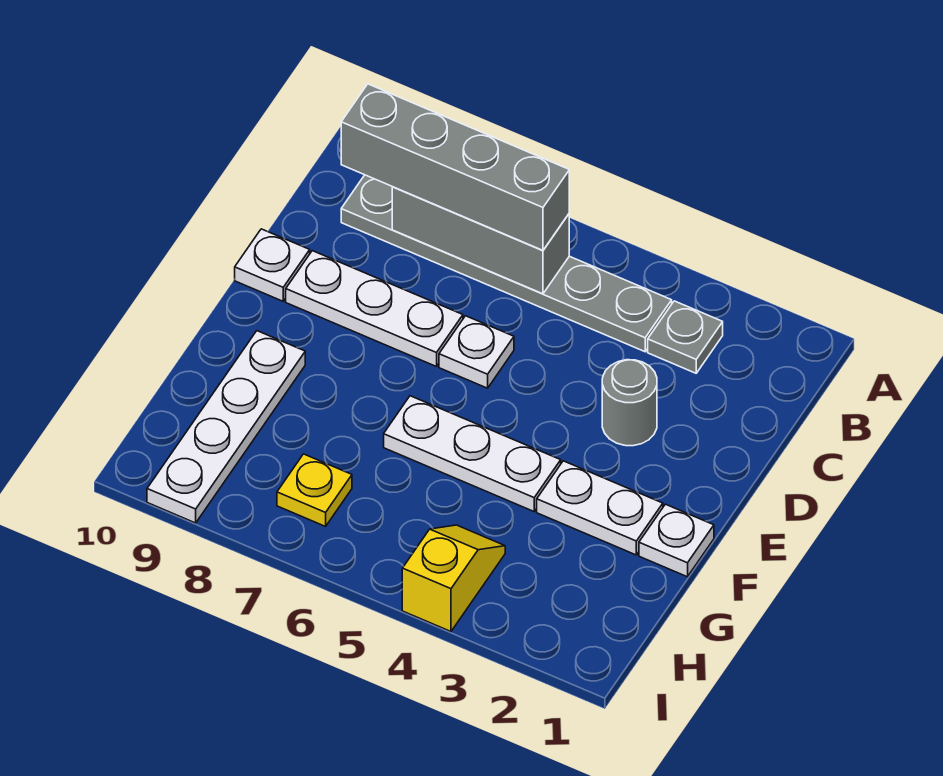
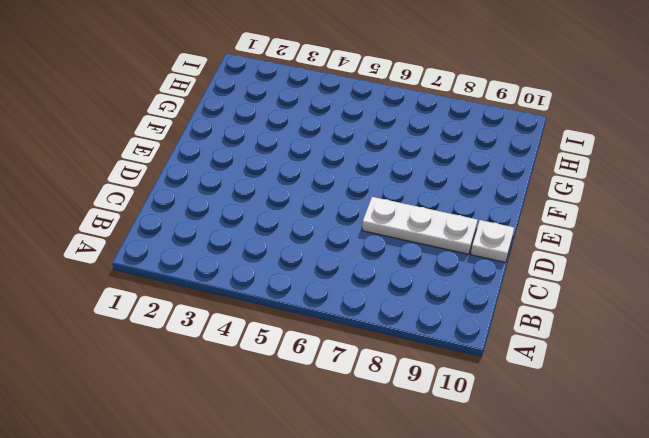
none -> grey 1x1 plate [648,301,723,373]
none -> grey 1x6 plate [341,175,672,352]
none -> grey 1x1 round brick [602,360,657,446]

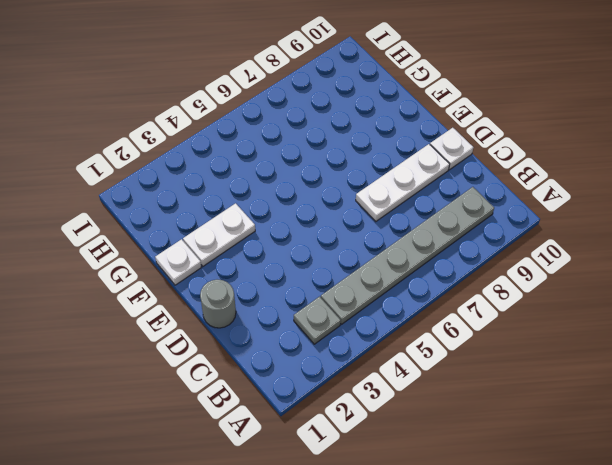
grey 1x1 round brick [200,280,236,328] -> grey 1x1 round brick moved to [602,360,657,446]
none -> white 1x1 plate [439,316,514,388]
none -> white 1x3 plate [384,396,561,511]
none -> white 1x4 plate [147,331,305,523]

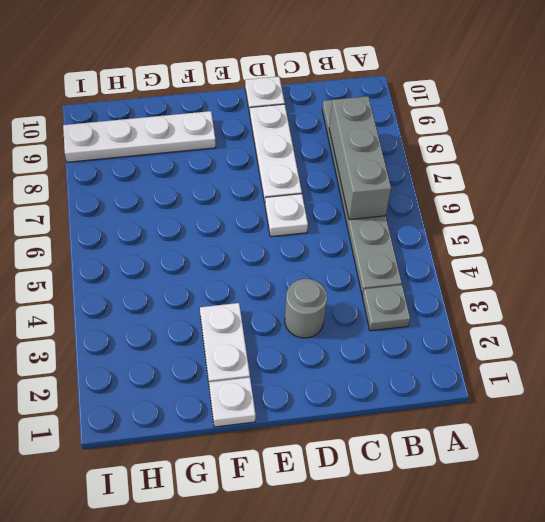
none -> white 1x3 plate [384,396,561,511]
none -> yellow 1x2 slope [402,525,505,632]
none -> yellow 1x1 plate [277,454,352,526]

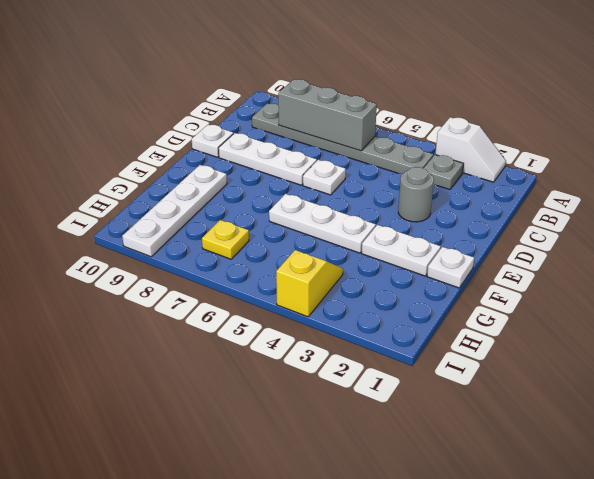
white 1x2 slope [435,117,506,182] -> none
none -> grey 1x4 brick [341,84,569,250]

